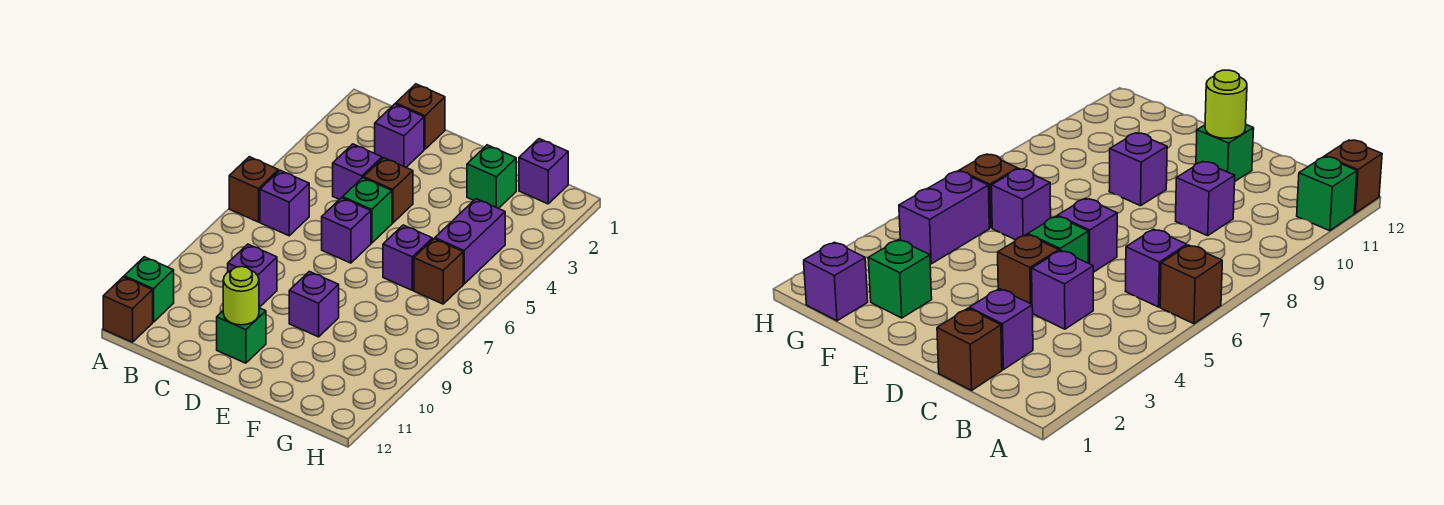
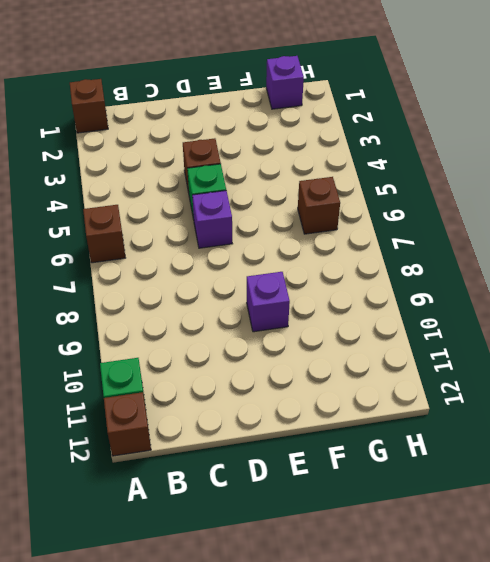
brown 1x1 brick [70,79,108,133] -> brown 1x1 brick moved to [396,84,445,149]
none -> purple 1x1 brick [260,170,309,236]
none -> purple 1x1 brick [375,104,424,167]
none -> purple 1x1 brick [333,144,382,200]

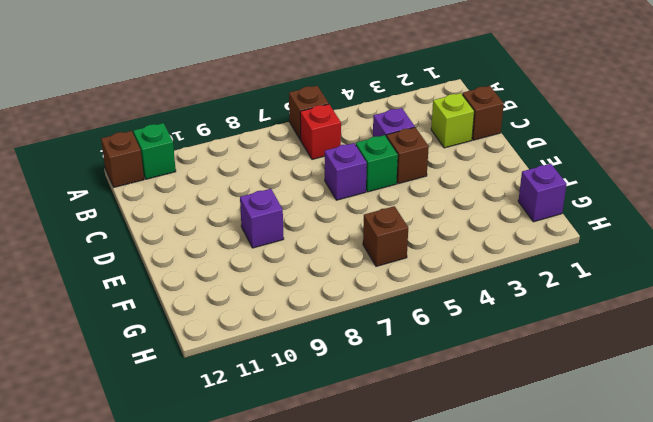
red 1x1 brick [300,104,341,159] -> purple 1x1 brick [260,170,309,236]
lime 1x1 brick [431,93,474,148] -> purple 1x1 brick [375,104,424,167]
none -> purple 1x1 brick [228,244,277,307]
none -> green 1x1 brick [217,308,266,363]
none -> green 1x1 brick [467,145,516,209]

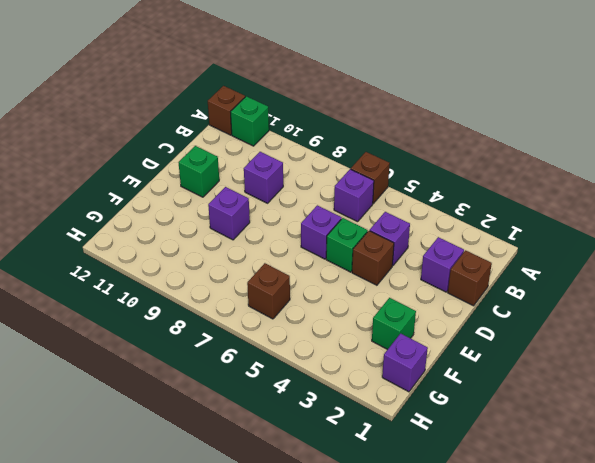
none -> purple 1x1 brick [383,225,432,290]
none -> purple 1x2 brick [435,199,505,284]
none -> lime 1x1 round brick [223,267,259,325]

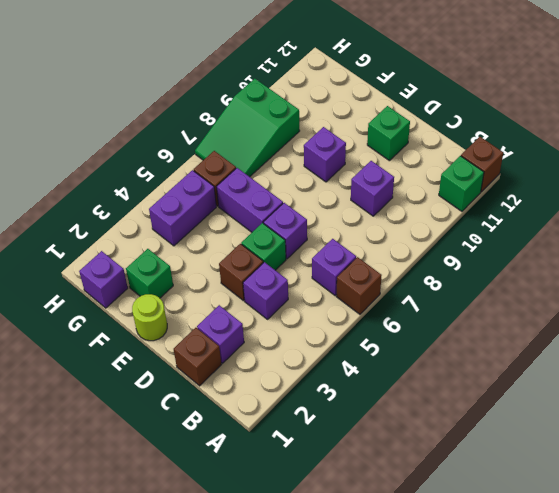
lime 1x1 round brick [132,294,167,341] -> lime 1x1 round brick moved to [223,267,259,325]
purple 1x2 brick [217,168,283,232] -> purple 1x1 brick [383,225,432,290]
green 2x3 slope [195,79,300,177] -> none

